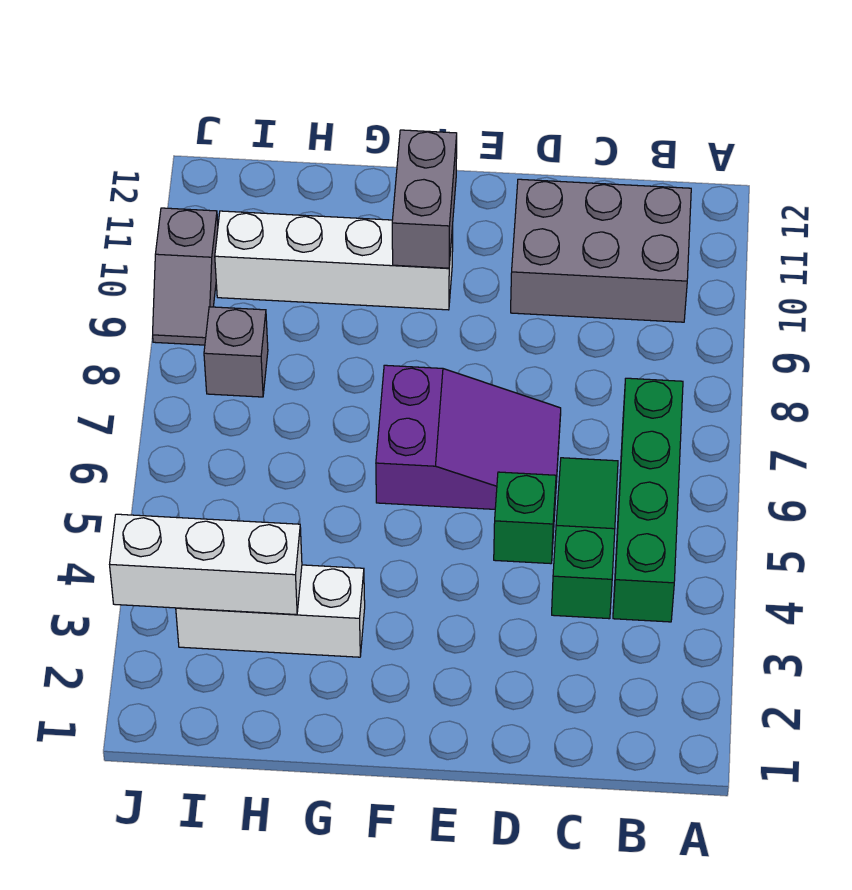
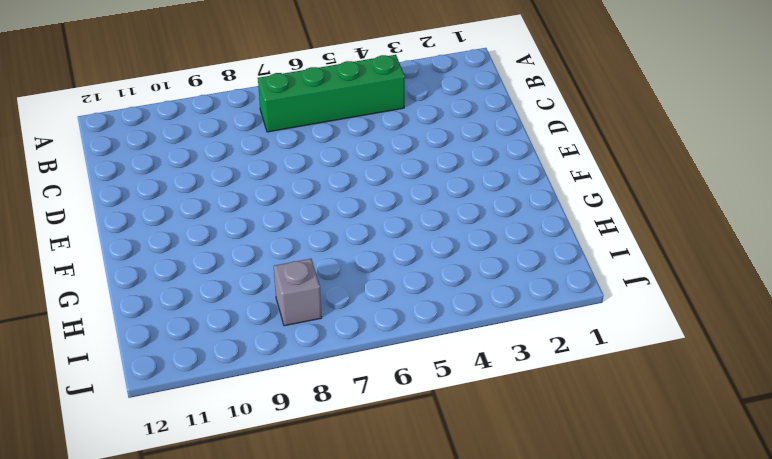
none -> grey 2x3 brick [511,179,691,322]
none -> green 1x3 slope [552,458,618,619]

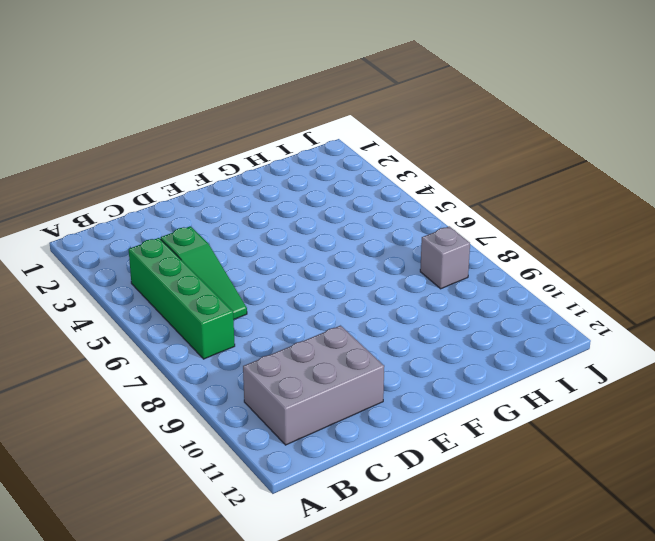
none -> green 1x1 brick [494,472,556,564]
none -> purple 2x3 slope [376,365,561,509]

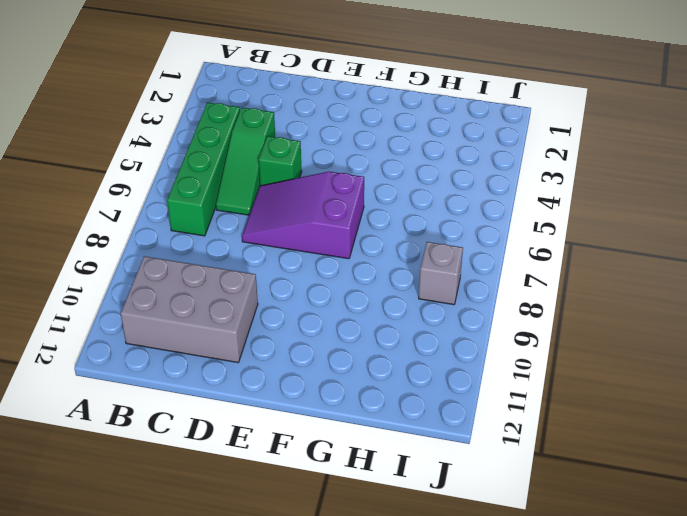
none -> white 1x4 brick [215,211,453,310]
none -> white 1x3 brick [176,565,365,657]

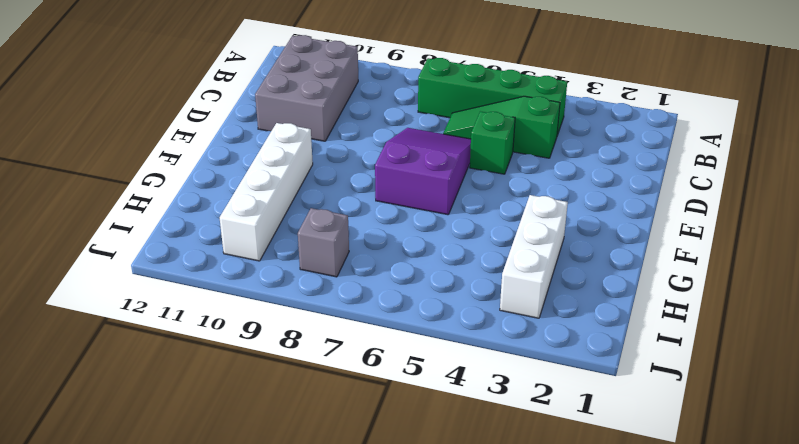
none -> grey 1x2 slope [153,208,218,345]
none -> grey 1x2 brick [392,130,457,268]

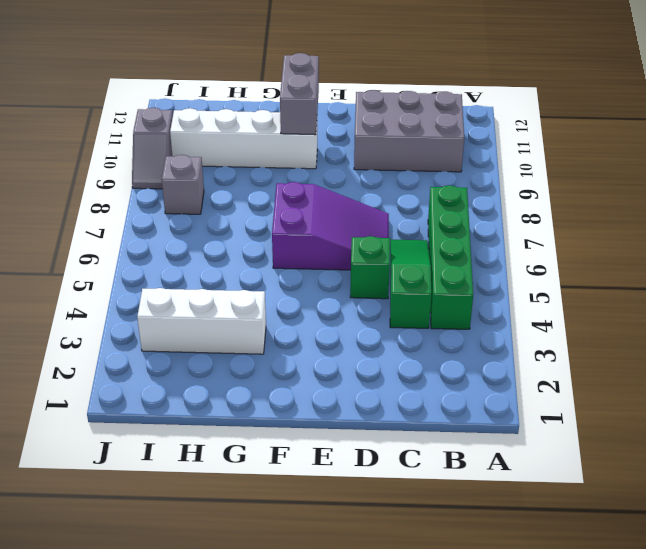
none -> white 1x3 brick [110,514,302,615]

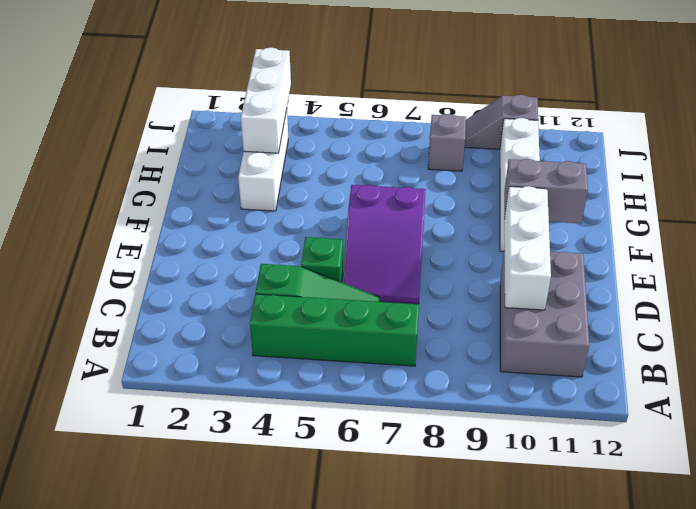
white 1x3 brick [504,186,551,310] -> none

